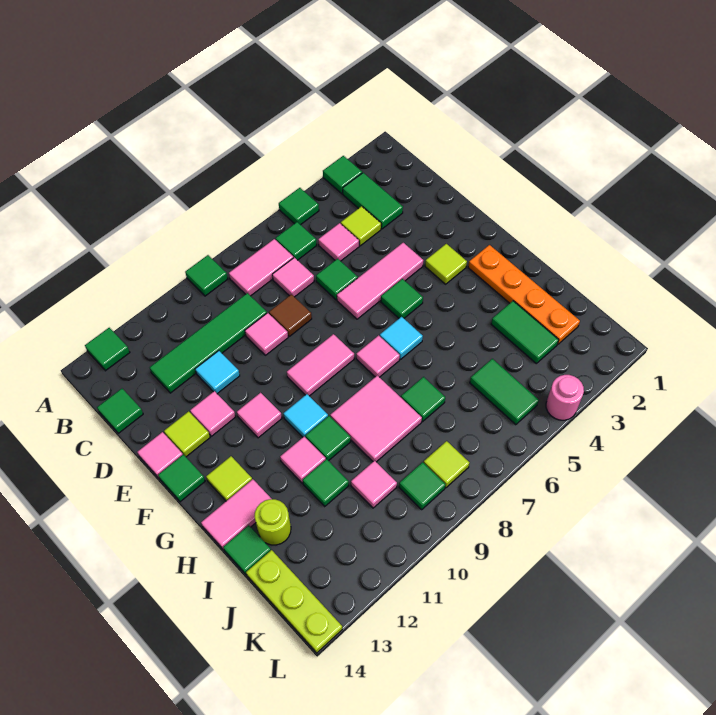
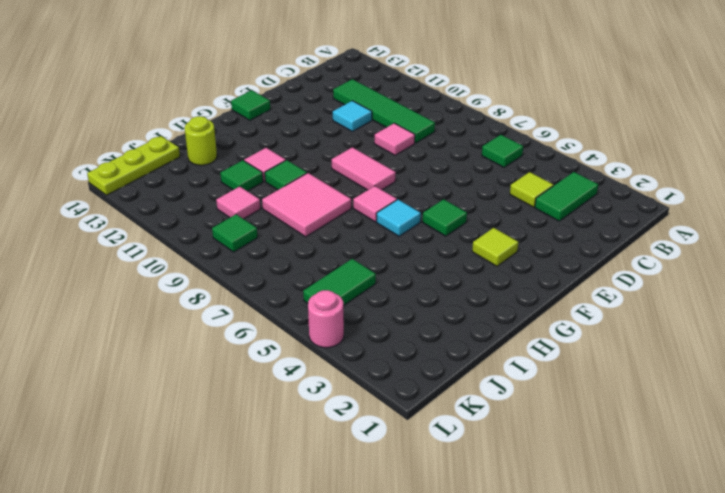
none -> green 1x1 tile [323,156,362,194]
none -> green 1x1 tile [279,188,319,225]
none -> green 1x1 tile [185,255,228,296]
none -> green 1x1 tile [85,328,130,371]

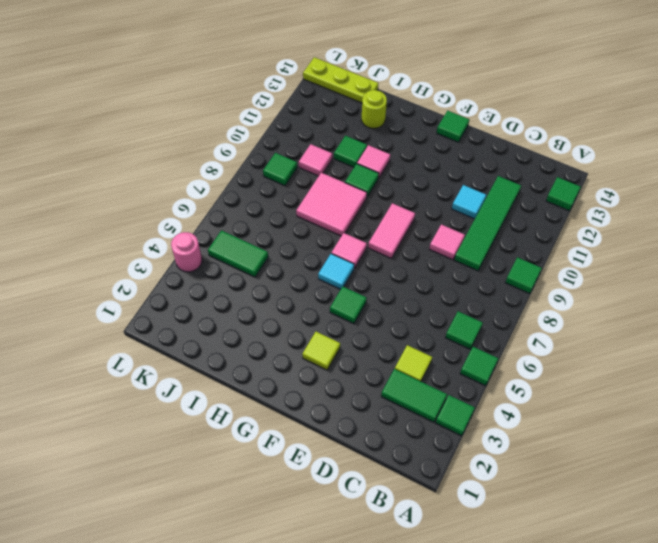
none -> pink 1x2 tile [229,239,294,296]
none -> pink 1x1 tile [318,223,359,261]
none -> pink 1x1 tile [272,257,314,297]
none -> green 1x1 tile [97,389,143,433]

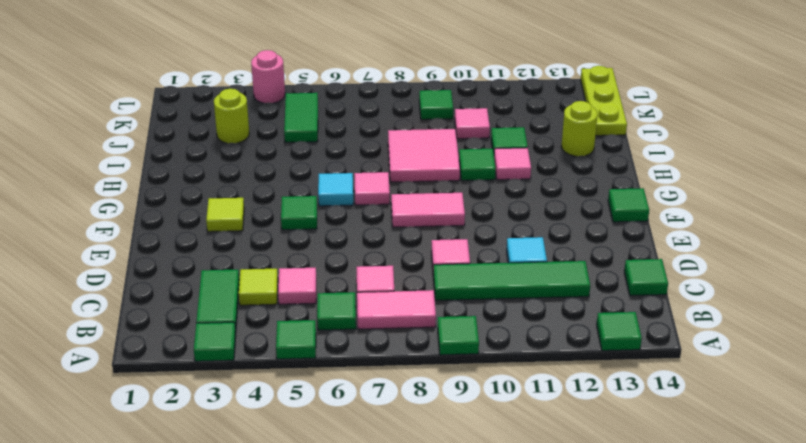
lime 1x1 round brick [214,89,249,143] -> green 1x2 tile [491,301,559,363]
none -> green 1x1 tile [316,259,358,300]
none -> brown 1x1 tile [269,294,312,336]
none -> pink 1x3 tile [337,243,423,319]
none -> pink 1x1 tile [190,391,236,436]

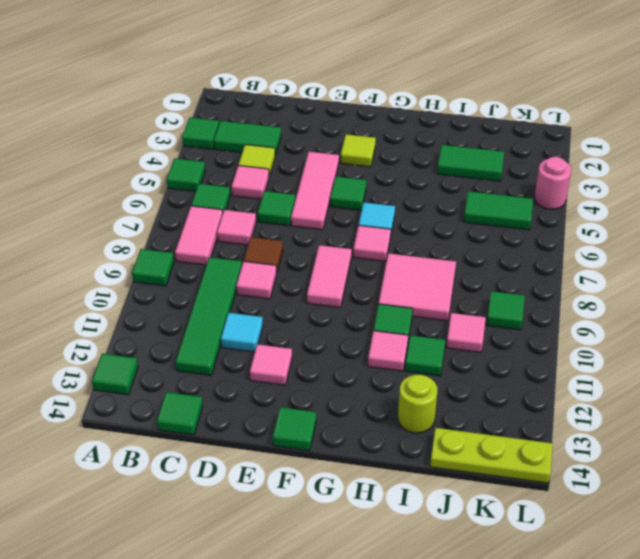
none -> lime 1x1 tile [164,411,210,457]
none -> pink 1x1 tile [138,432,183,478]
none -> pink 1x1 tile [237,393,282,438]
none -> orange 1x4 plate [468,245,580,344]

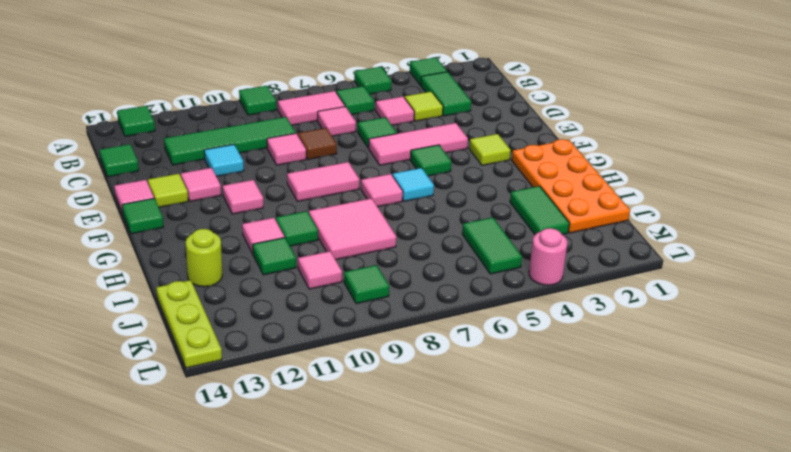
orange 2x4 plate [512,139,630,233] -> orange 1x4 plate [468,245,580,344]
none -> cyan 1x1 tile [283,394,328,438]
none -> lime 1x1 tile [206,456,252,501]
none -> pink 1x2 tile [201,479,271,550]
none -> green 1x1 tile [401,377,445,422]

